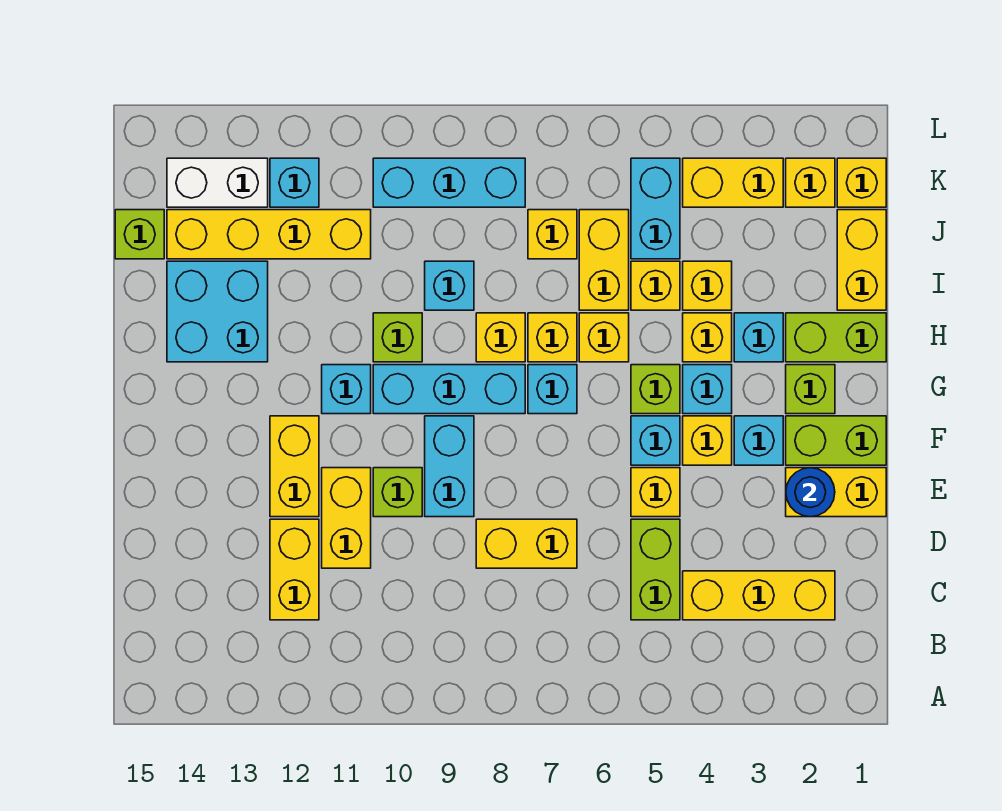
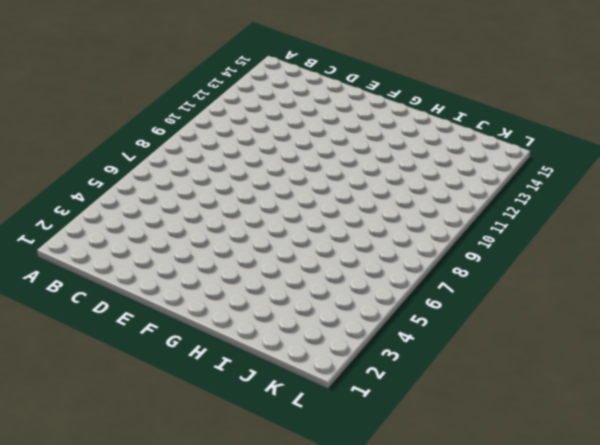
none -> yellow 1x3 brick [683,571,835,620]
none -> lime 1x2 brick [631,519,680,620]
none -> yellow 1x2 brick [270,519,319,620]
none -> yellow 1x2 brick [476,519,577,568]

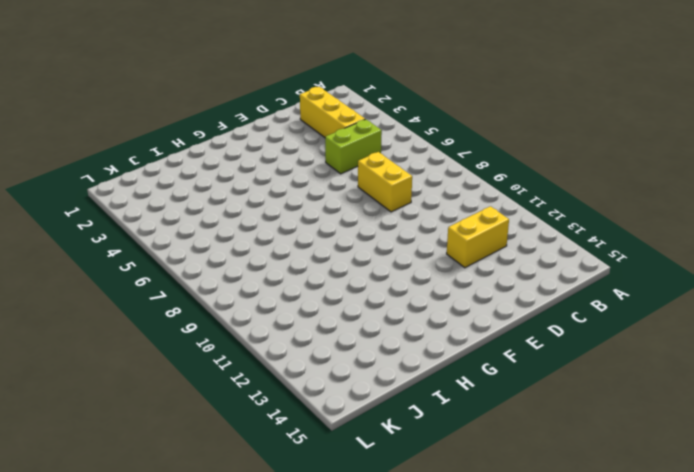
none -> yellow 1x2 brick [322,468,371,568]
none -> yellow 1x2 brick [786,468,886,517]
none -> yellow 1x1 brick [631,468,680,517]
none -> cyan 1x2 brick [425,416,474,517]

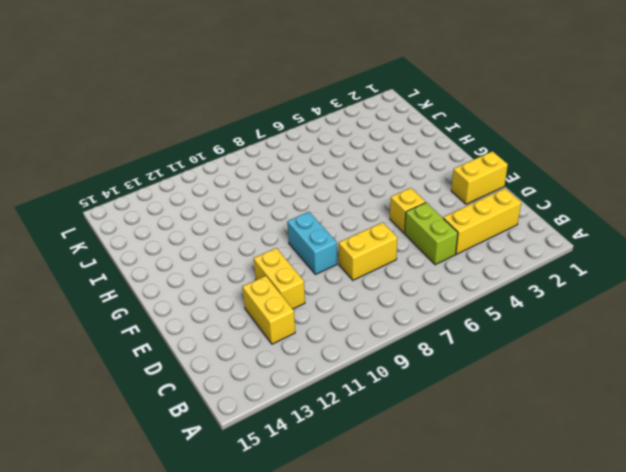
none -> lime 1x1 brick [373,468,422,517]
none -> yellow 1x2 brick [270,416,319,517]
none -> lime 1x2 brick [786,416,886,465]
none -> cyan 1x1 brick [734,416,783,465]

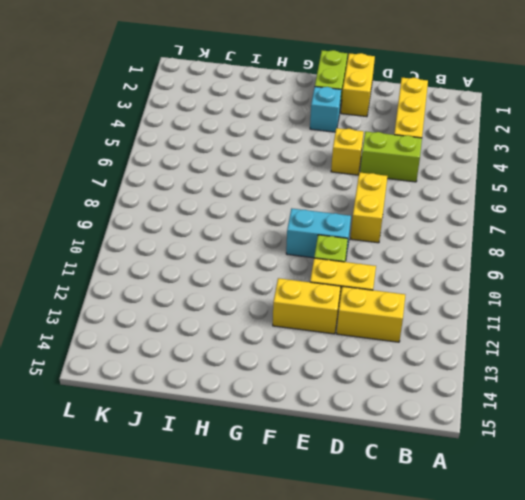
none -> yellow 1x1 brick [683,416,732,465]
none -> cyan 1x1 brick [631,416,680,465]
none -> lime 1x1 brick [786,365,835,414]
none -> cyan 1x1 brick [683,365,732,414]

